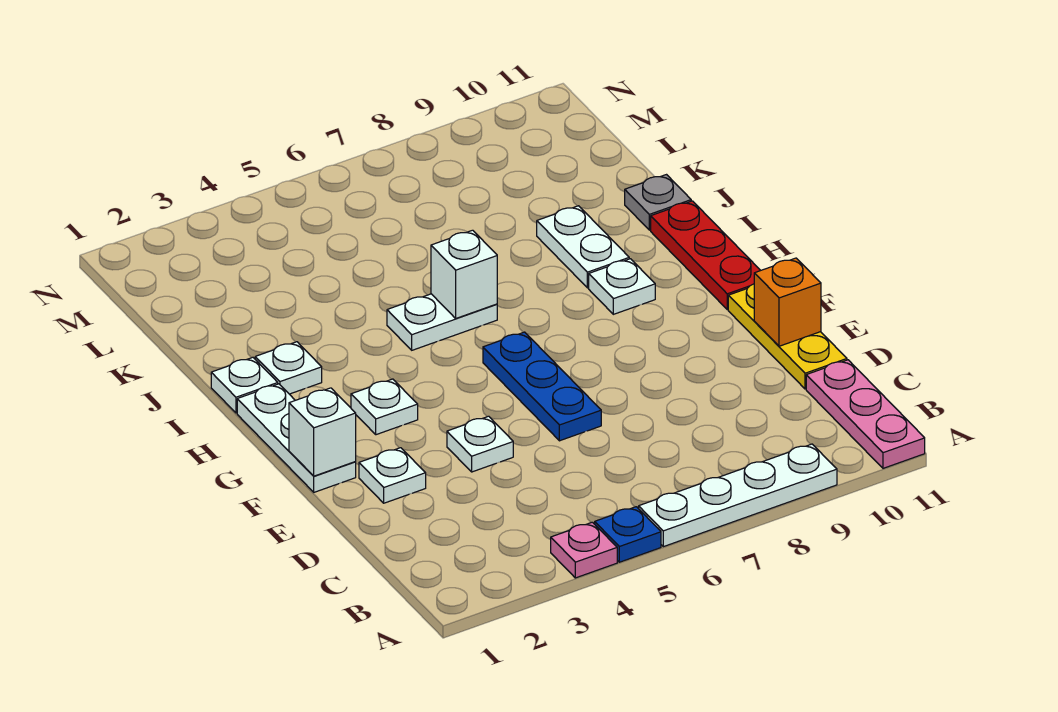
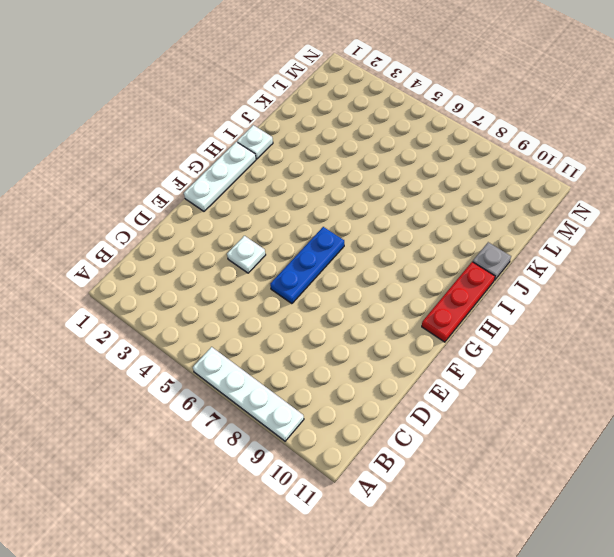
none -> pink 1x1 plate [551,522,617,578]
none -> blue 1x1 plate [595,507,661,562]
none -> pink 1x3 plate [806,360,925,468]

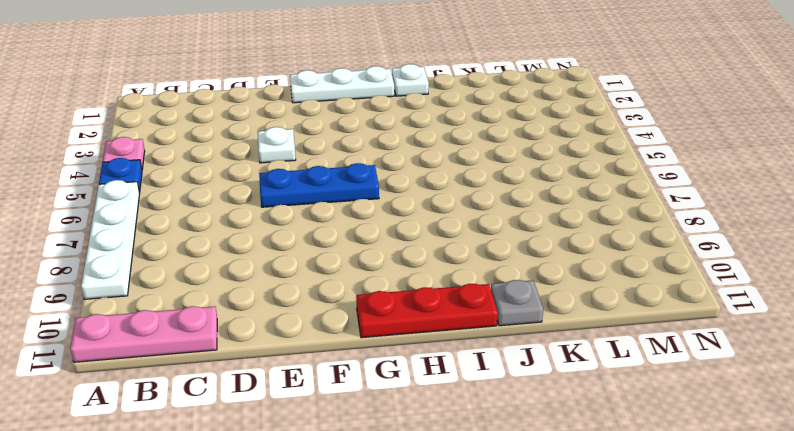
none -> yellow 1x3 plate [728,284,847,389]
none -> white 1x1 plate [359,448,426,503]
none -> white 1x1 plate [351,379,418,435]

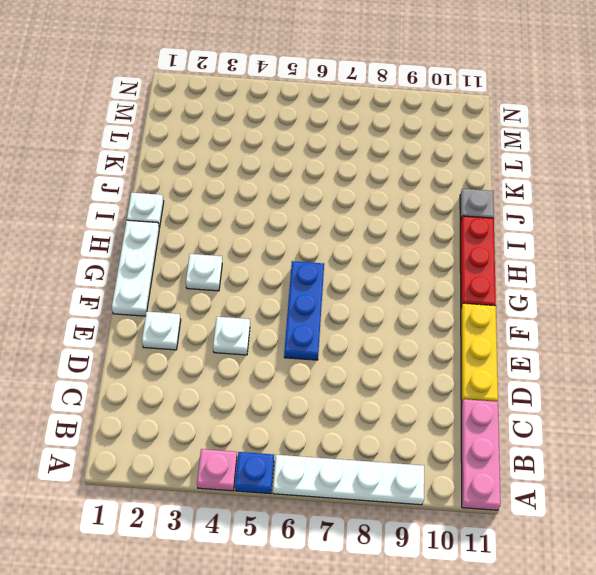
none -> white 1x1 plate [589,259,655,314]
none -> white 1x1 plate [255,342,322,394]
none -> white 1x2 plate [387,294,497,350]

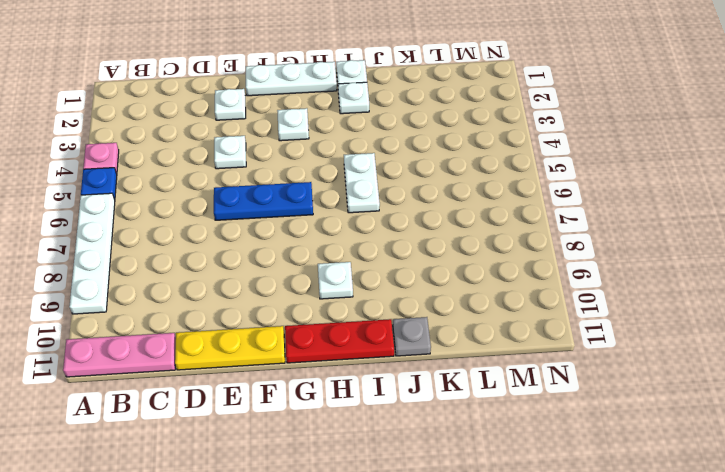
none -> white 1x2 plate [537,206,629,288]
none -> orange 1x1 brick [754,258,821,346]
none -> white 1x1 brick [289,388,356,476]

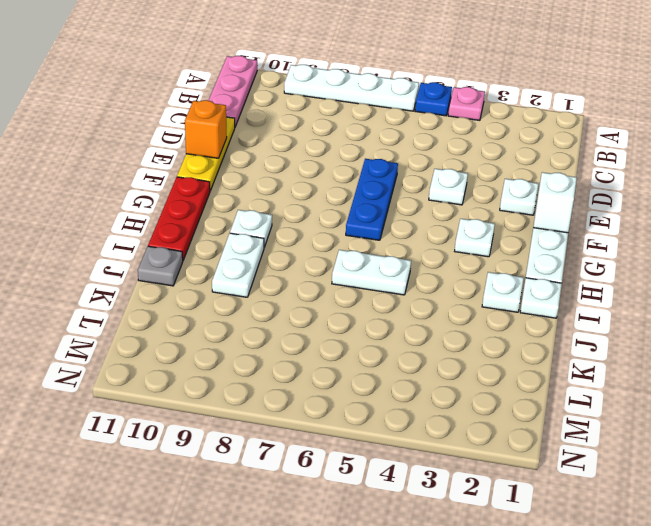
none -> white 1x1 brick [431,230,497,318]

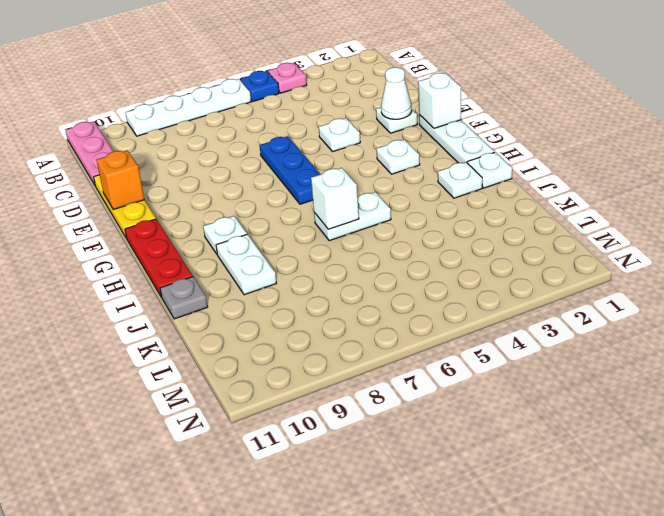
white 1x1 cone [381,67,412,119] -> none

